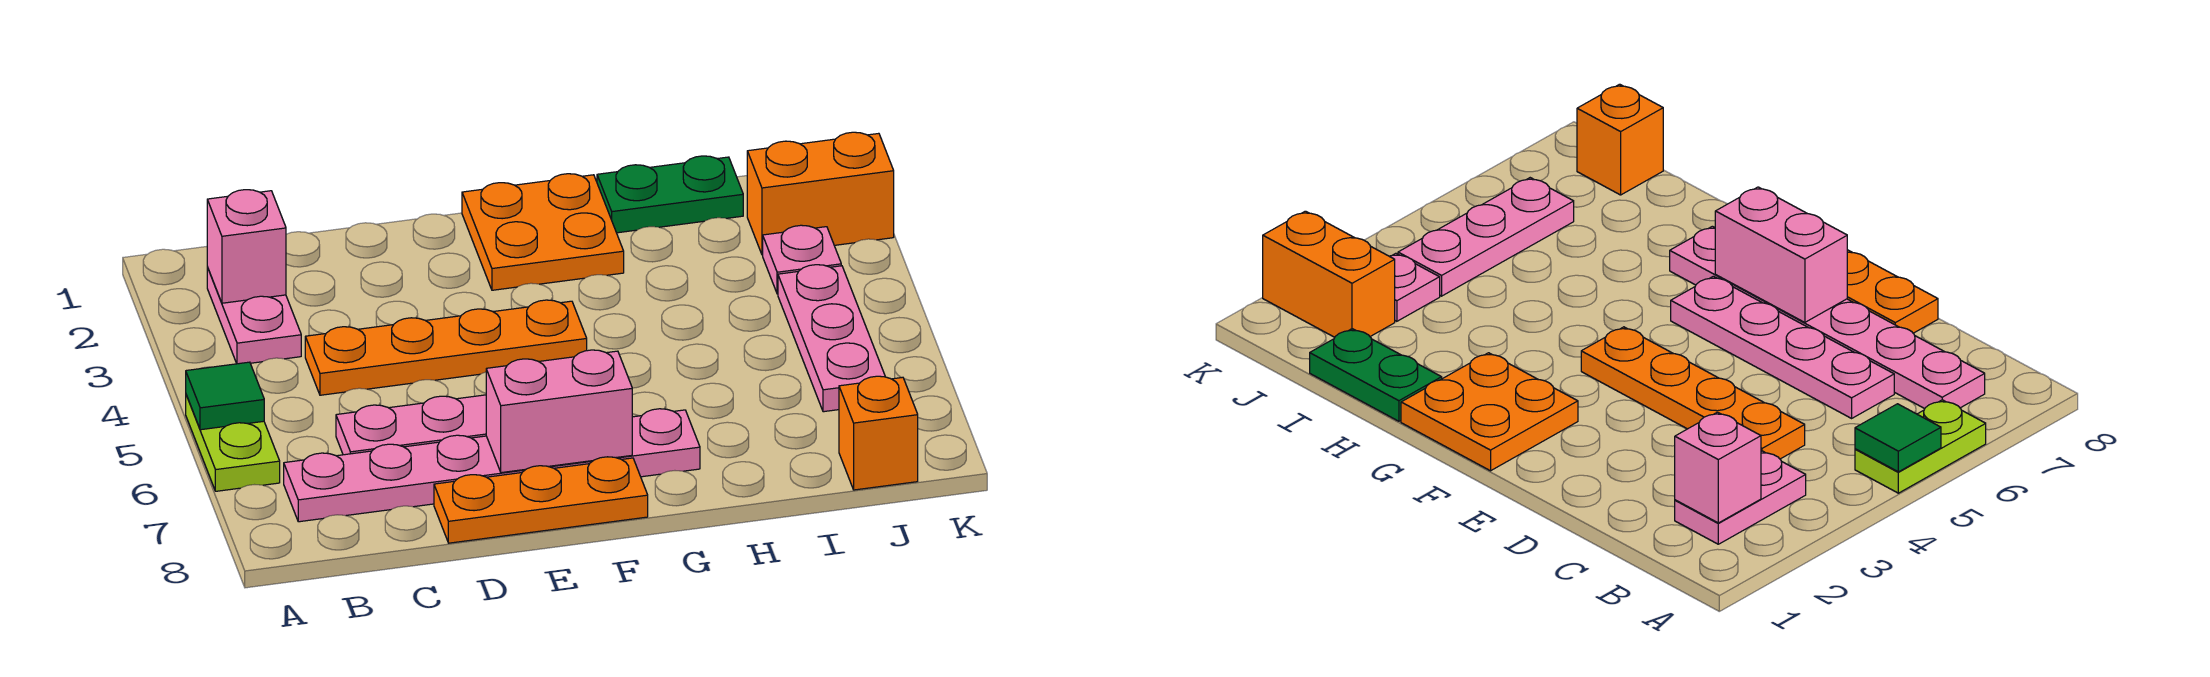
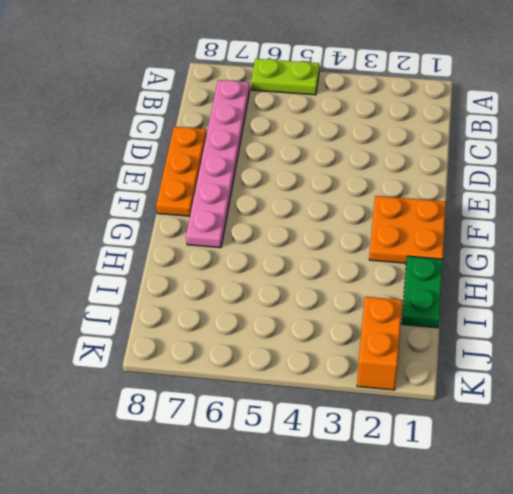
none -> pink 1x2 plate [207,267,301,364]
none -> orange 1x4 plate [305,300,587,395]
none -> pink 1x4 plate [336,395,486,455]

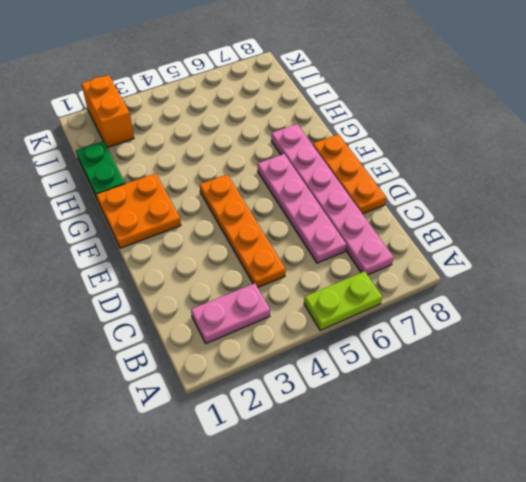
none -> pink 1x1 plate [763,225,841,294]
none -> pink 1x3 plate [778,265,885,412]
none -> orange 1x1 brick [839,376,918,490]

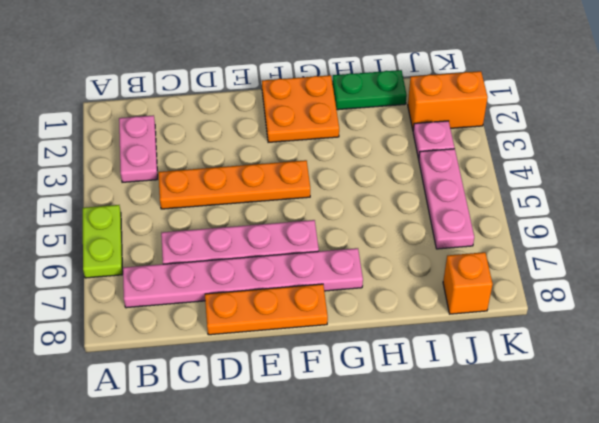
none -> green 1x1 tile [186,362,264,430]
none -> pink 1x1 brick [207,190,286,303]
none -> pink 1x2 brick [486,350,632,473]

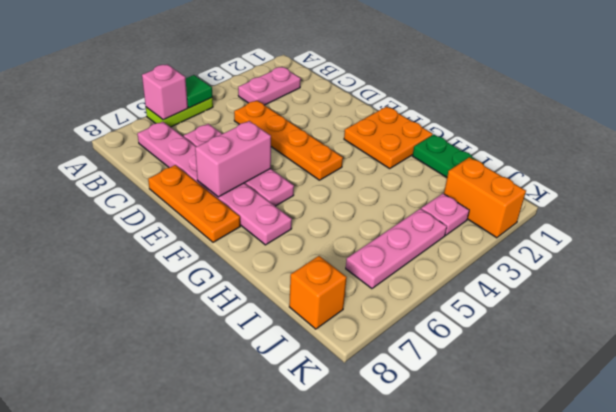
pink 1x1 brick [142,64,188,120] -> pink 1x1 brick moved to [207,190,286,303]
pink 1x2 brick [195,121,271,197] -> pink 1x2 brick turned to [486,350,632,473]

